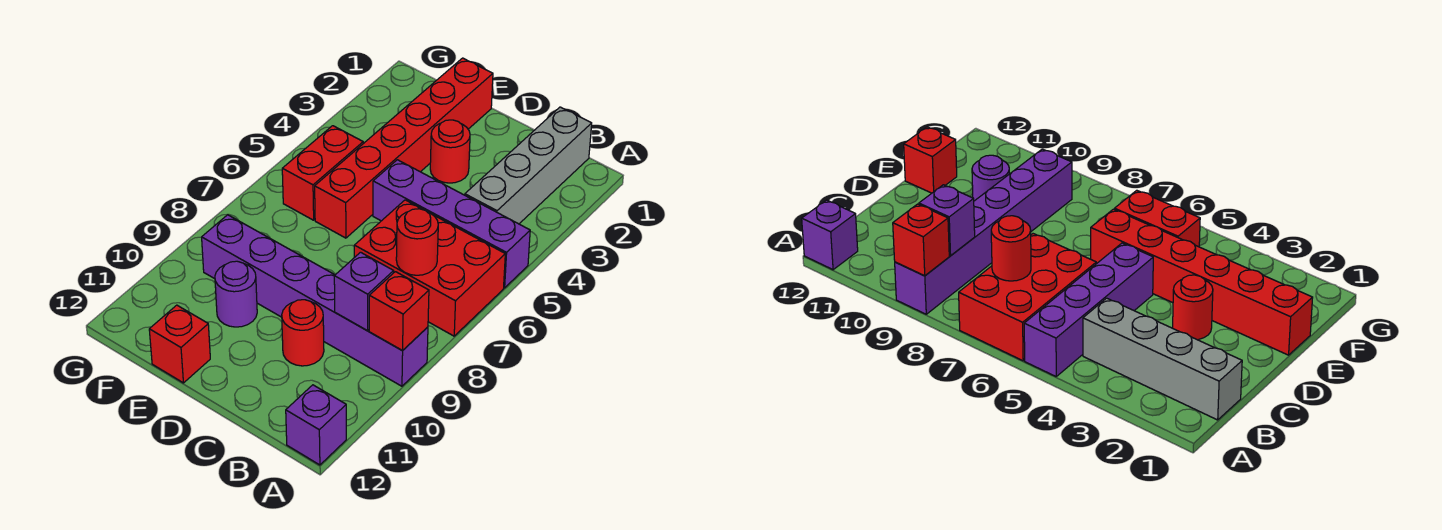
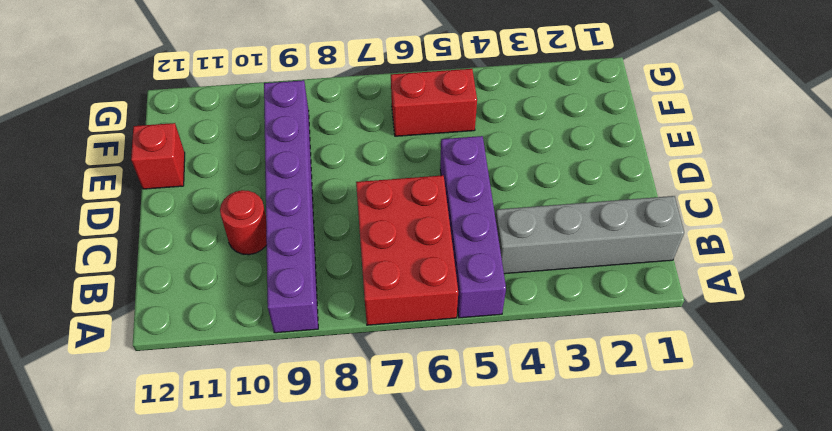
none -> purple 1x1 brick [286,385,346,465]
none -> red 1x1 round brick [430,120,470,183]
none -> red 1x6 brick [315,58,493,238]

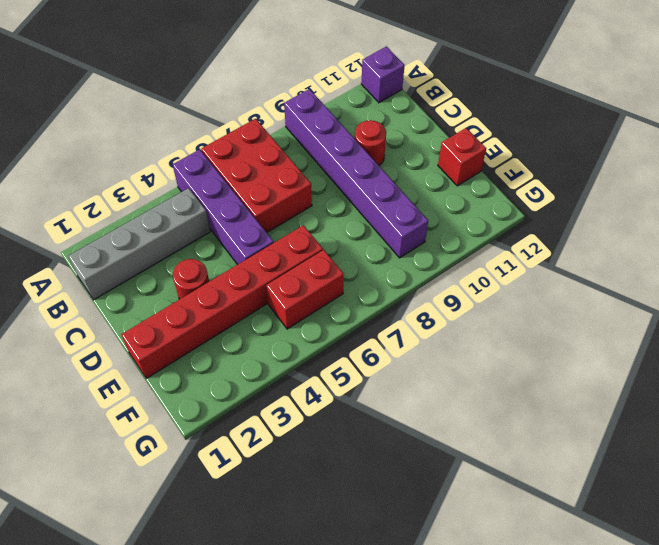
none -> purple 1x1 round brick [215,261,257,327]
none -> red 1x1 brick [369,272,429,351]
none -> red 1x1 round brick [396,209,438,275]

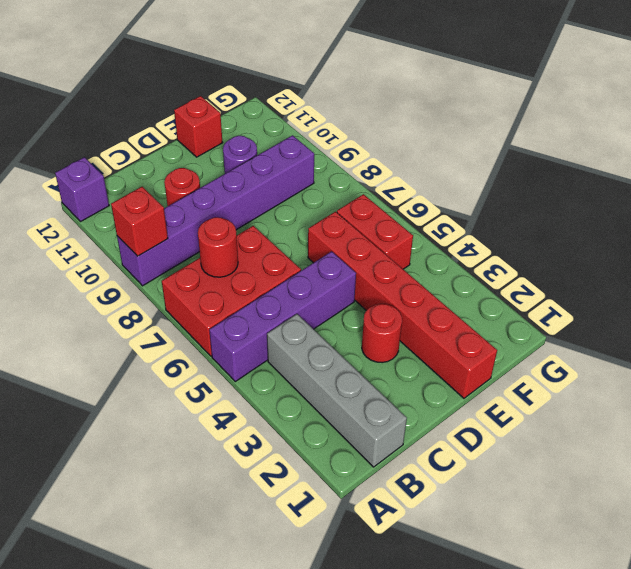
none -> purple 1x1 brick [334,252,394,331]

